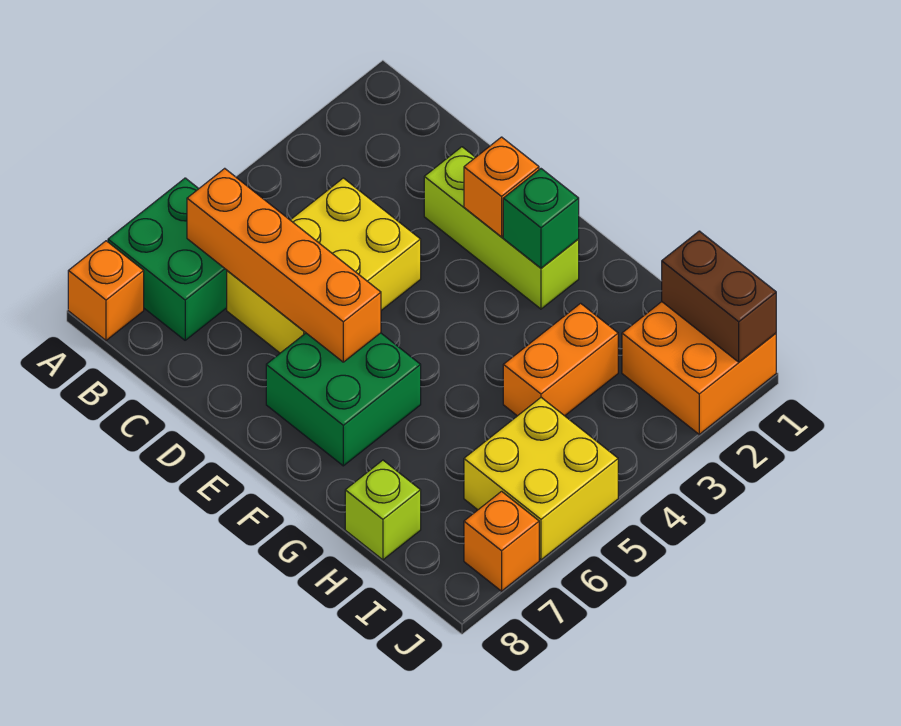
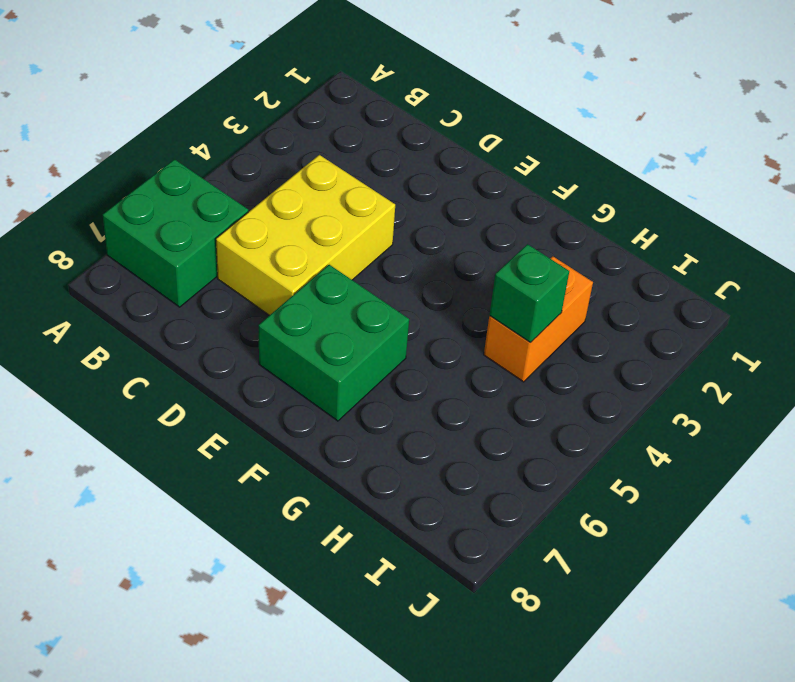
green 1x1 brick [490,244,569,343] -> green 1x1 brick moved to [503,169,579,268]
none -> orange 1x1 brick [68,241,144,340]
none -> lime 1x3 brick [424,147,579,309]
none -> lime 1x1 brick [345,460,421,560]

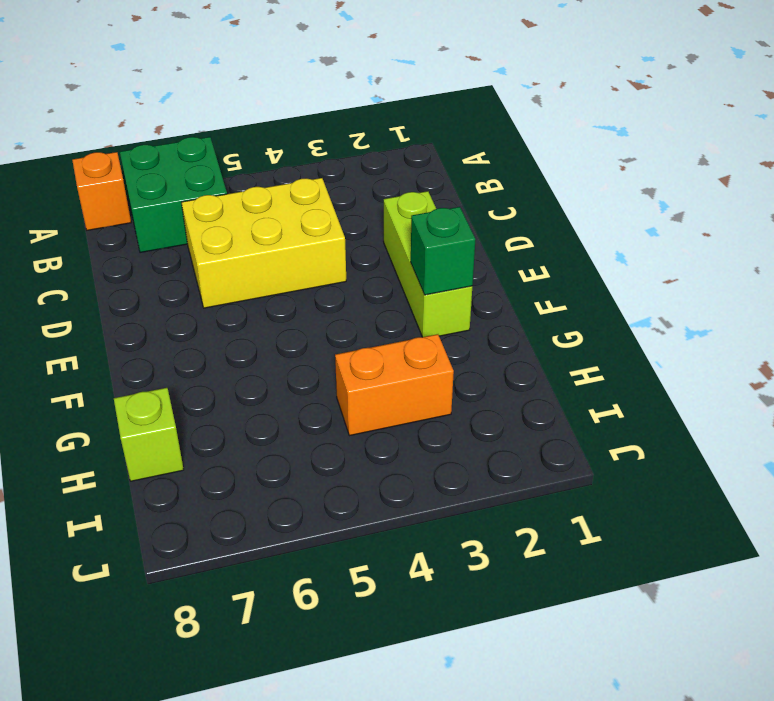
none -> green 2x2 brick [266,333,421,466]
none -> orange 2x2 brick [622,302,776,434]
none -> yellow 2x2 brick [464,398,618,560]

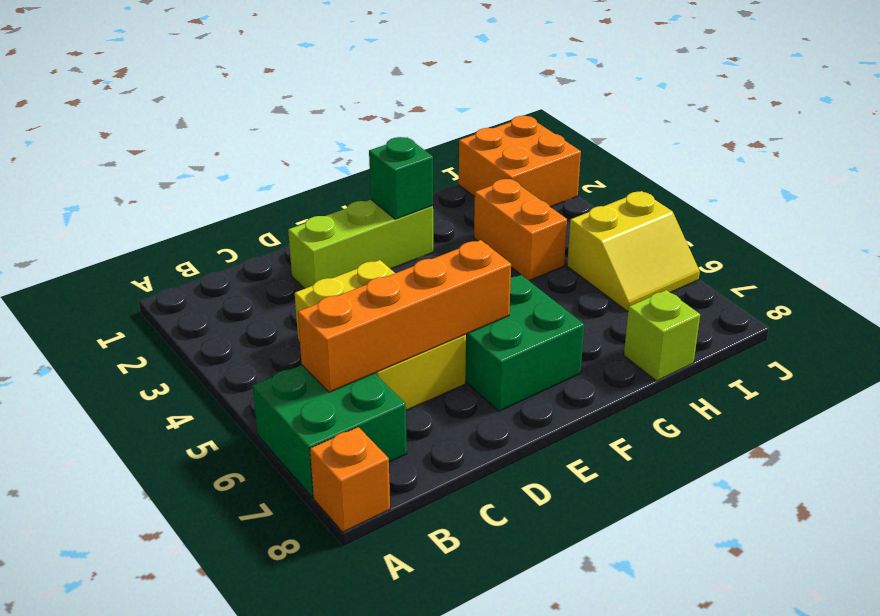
yellow 2x2 slope [567,191,700,311] -> yellow 2x2 brick [464,398,618,560]
none -> orange 1x1 brick [464,491,539,591]
none -> orange 1x1 brick [464,137,539,237]
none -> brown 1x2 brick [662,231,776,362]

